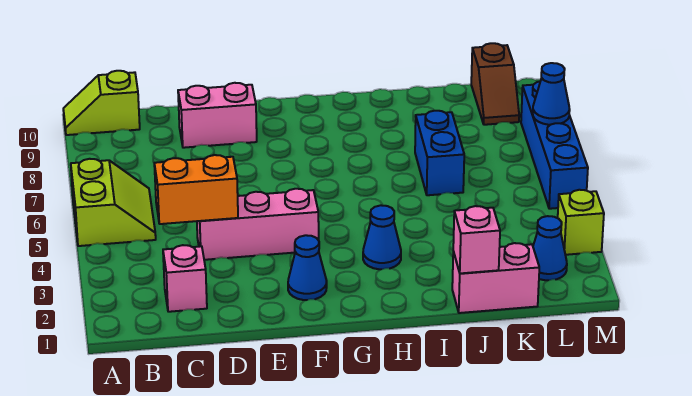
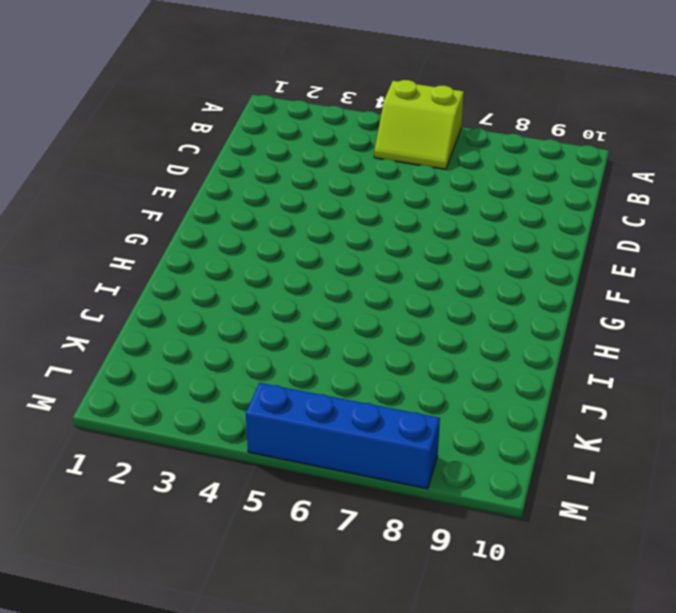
none -> lime 1x2 slope [63,71,140,135]
none -> pink 1x1 brick [163,245,207,312]
none -> pink 1x3 brick [197,189,319,260]

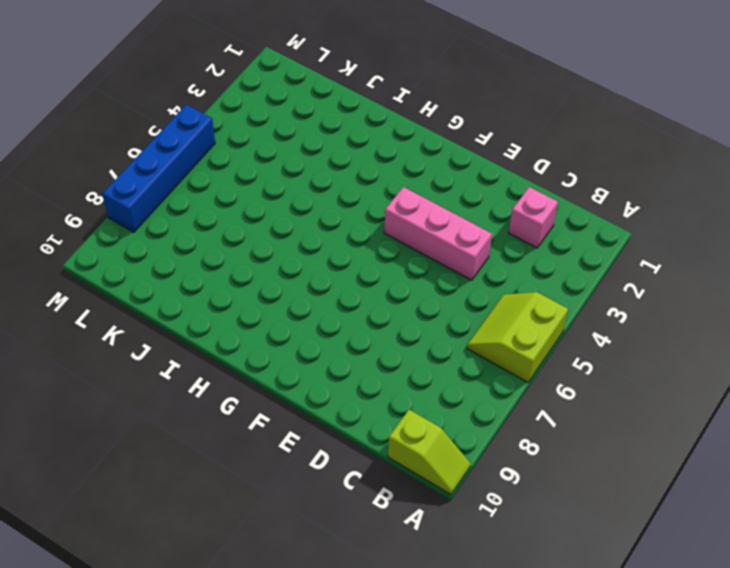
none -> pink 1x2 brick [178,83,257,148]
none -> blue 1x1 cone [288,235,327,300]
none -> blue 1x1 cone [363,205,401,269]

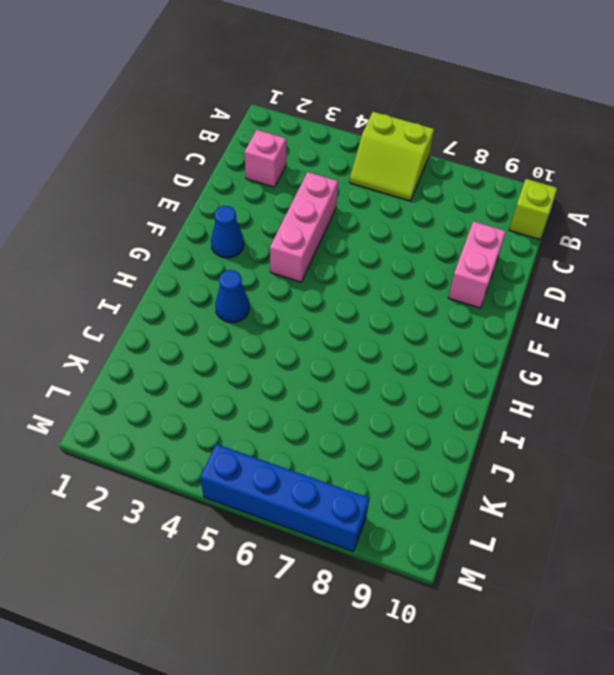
none -> pink 1x2 brick [452,243,539,313]
none -> blue 1x2 brick [415,111,464,195]
none -> blue 1x1 cone [533,216,567,280]

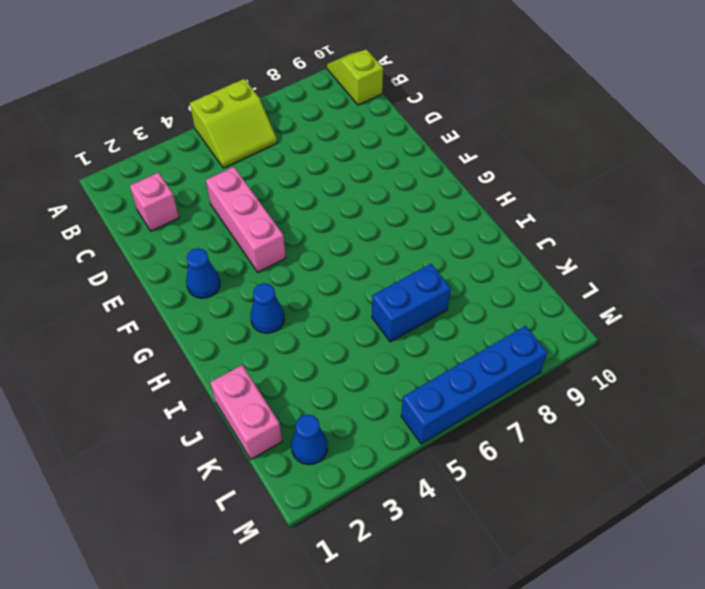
none -> pink 1x2 brick [178,83,257,148]
none -> brown 1x2 slope [471,43,519,125]
none -> lime 1x1 brick [558,190,604,255]

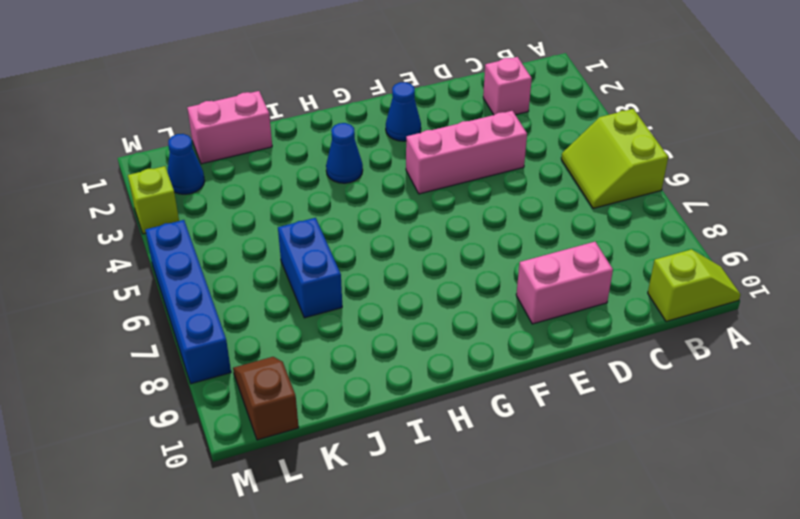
none -> orange 1x2 brick [154,155,238,224]
none -> pink 1x1 brick [453,206,500,273]
none -> blue 1x1 cone [533,63,570,125]

